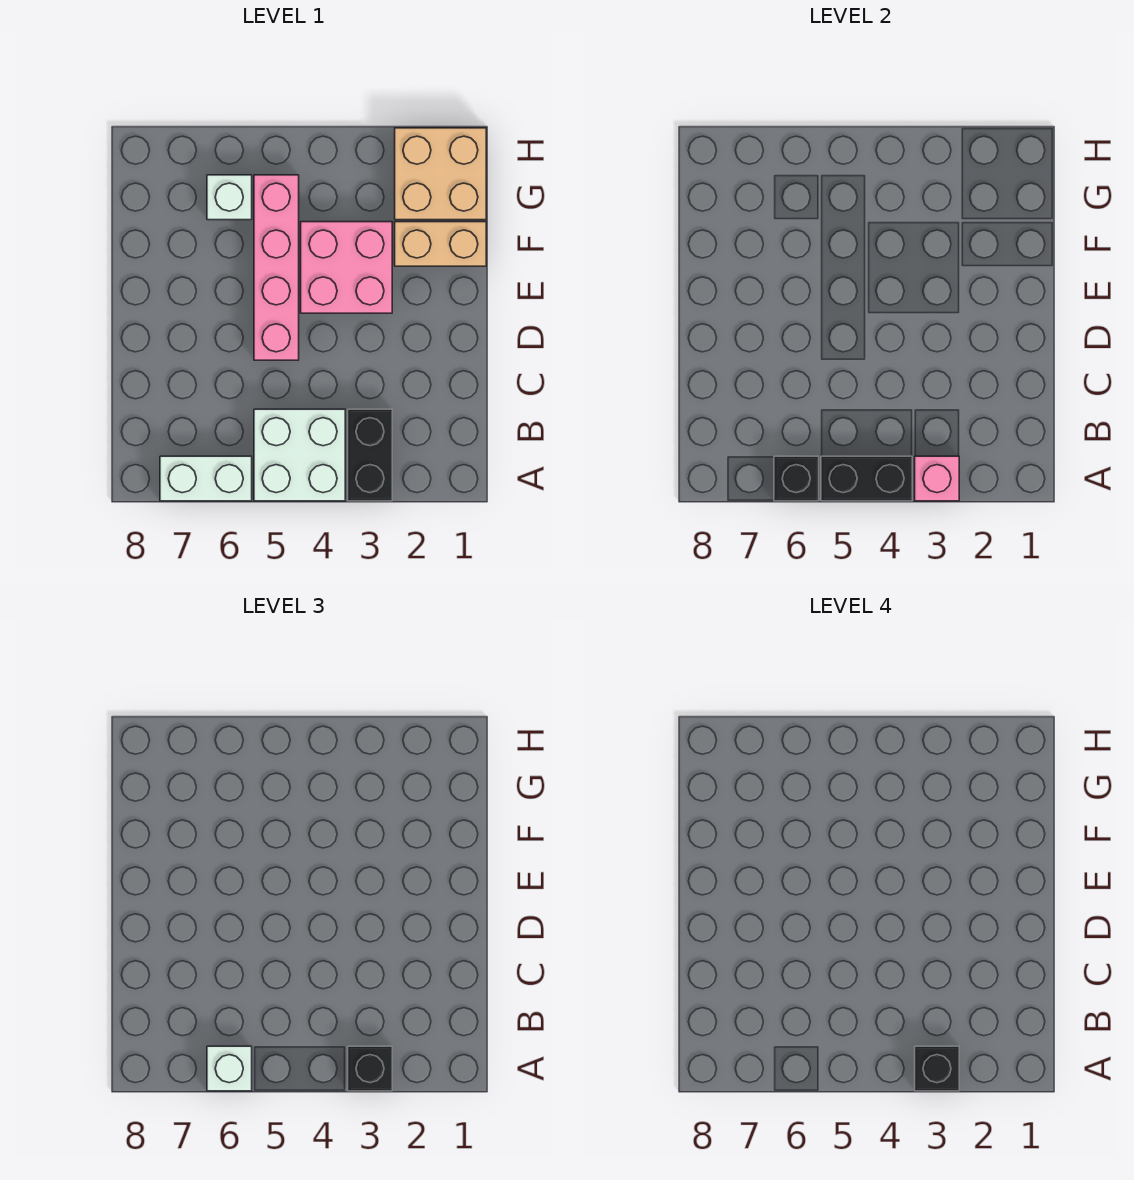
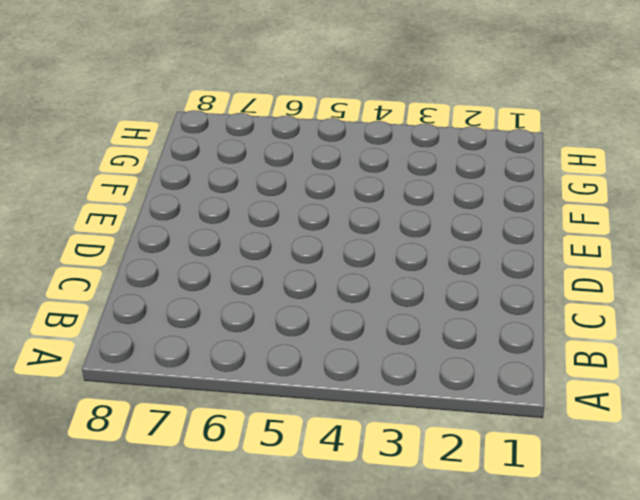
none -> black 1x2 brick [348,409,392,501]
none -> white 2x2 brick [254,409,345,501]
none -> white 1x2 brick [160,456,252,501]

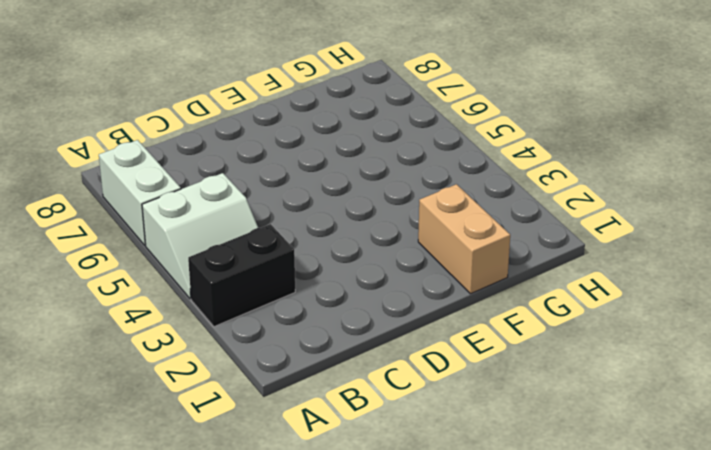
white 2x2 slope [142,173,258,299] -> white 2x2 brick [254,409,345,501]
none -> pink 1x4 brick [254,175,299,360]
none -> pink 2x2 brick [301,222,392,313]
none -> tan 2x2 brick [395,128,486,220]

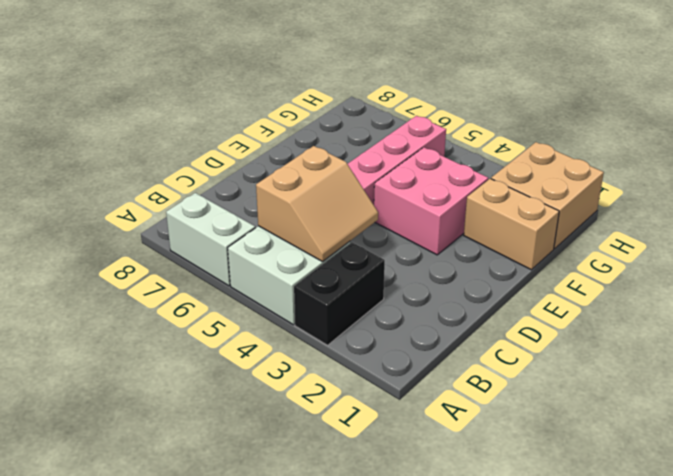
tan 2x2 slope [256,146,378,262] -> none
none -> white 1x1 brick [207,175,252,220]
none -> pink 1x1 brick [915,456,959,501]
none -> black 1x2 brick [821,456,912,501]

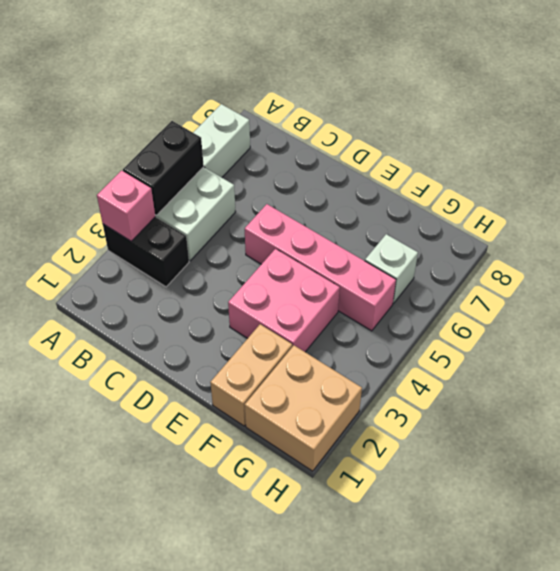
none -> black 1x1 brick [774,456,819,501]
none -> black 1x1 brick [348,1046,392,1091]
none -> white 1x1 brick [207,1046,252,1091]

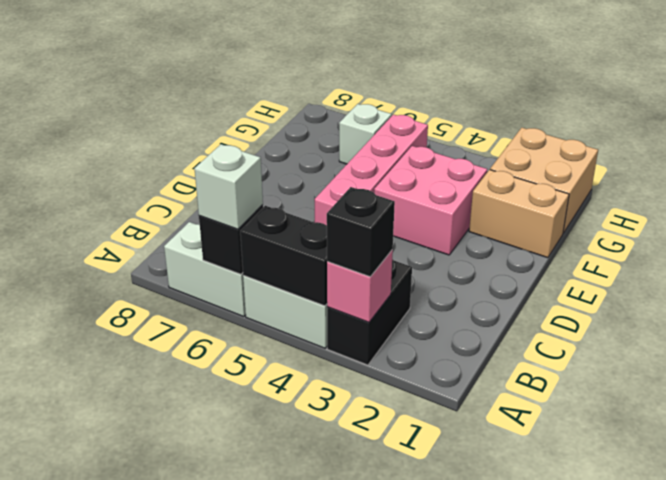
none -> black 1x1 brick [915,1046,959,1091]

